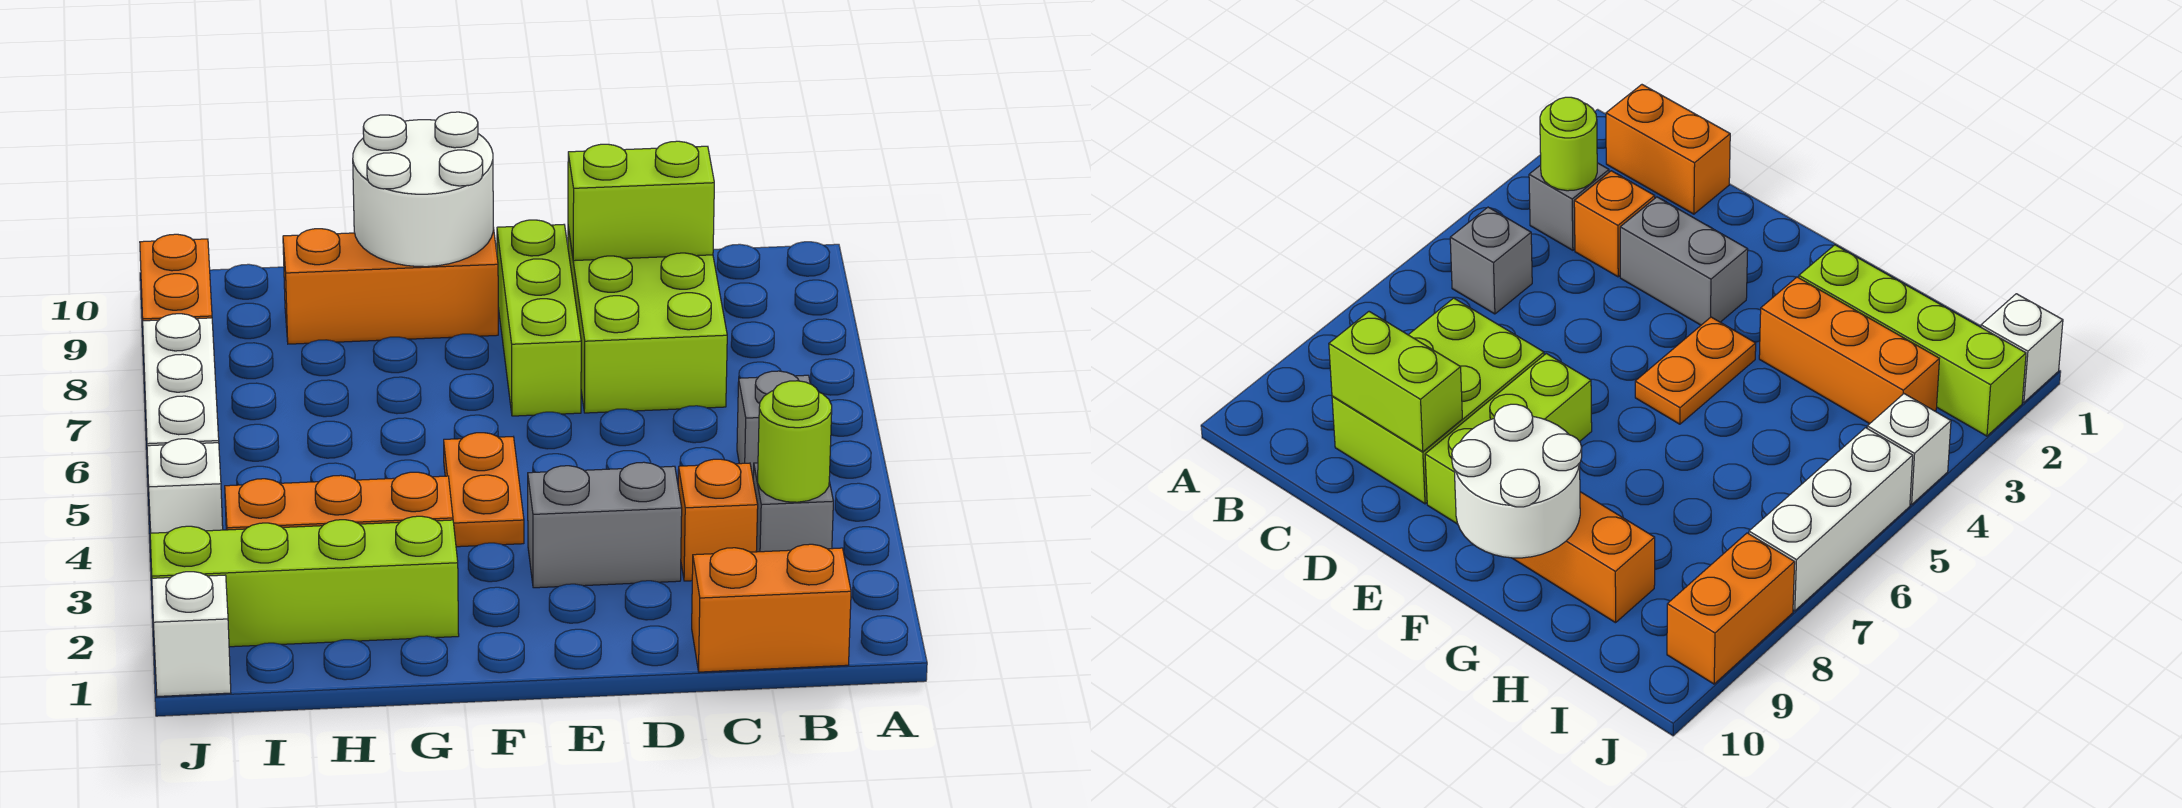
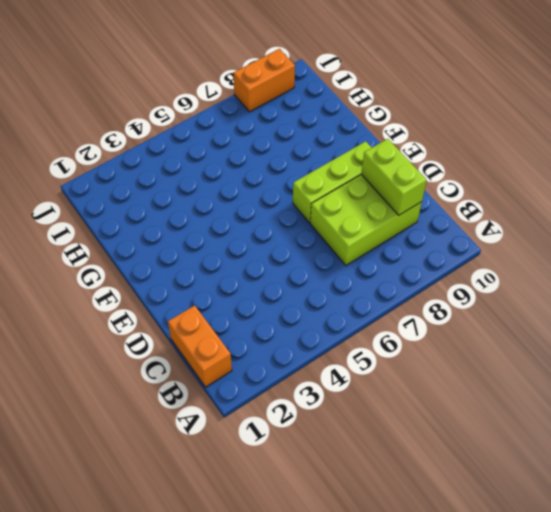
none -> grey 1x1 brick [753,463,833,552]
none -> grey 1x1 brick [737,371,810,476]
none -> orange 1x1 brick [678,459,758,581]

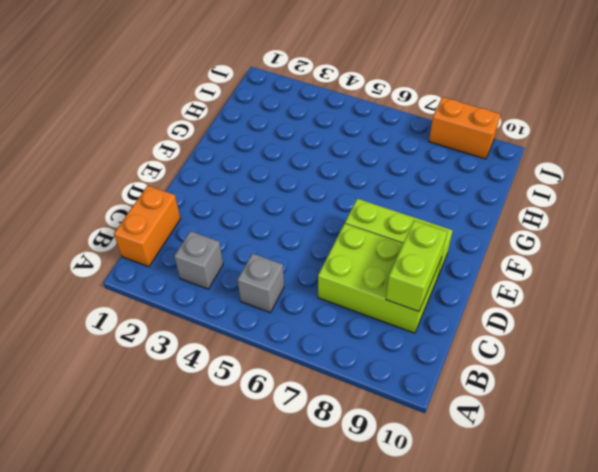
none -> orange 1x1 brick [678,459,758,581]
none -> grey 1x2 brick [528,462,682,588]
none -> orange 1x2 plate [444,433,524,547]

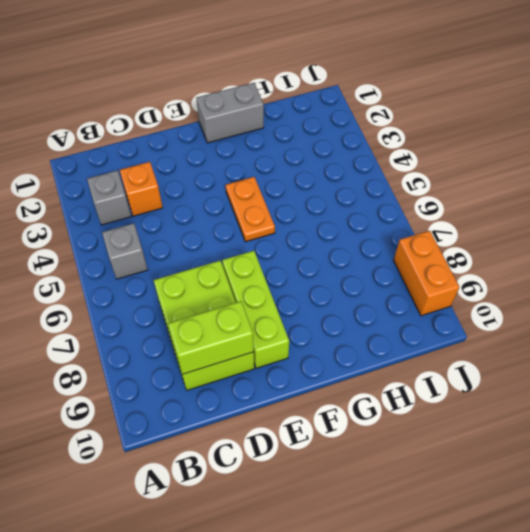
grey 1x2 brick [196,83,264,143] -> grey 1x2 brick moved to [528,462,682,588]
none -> orange 1x2 brick [692,544,851,672]
none -> orange 1x3 brick [283,228,498,344]
none -> lime 1x4 brick [150,516,459,647]

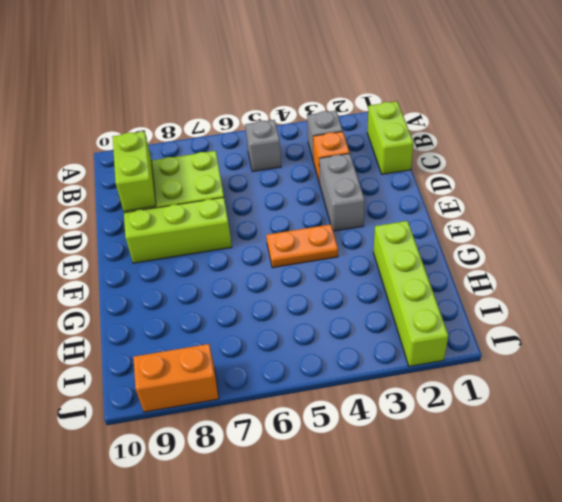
lime 1x2 brick [367,102,414,174] -> orange 1x2 brick [692,544,851,672]
none -> orange 1x3 brick [283,228,498,344]
none -> orange 1x3 brick [225,472,453,530]
none -> white 1x1 brick [152,572,231,696]

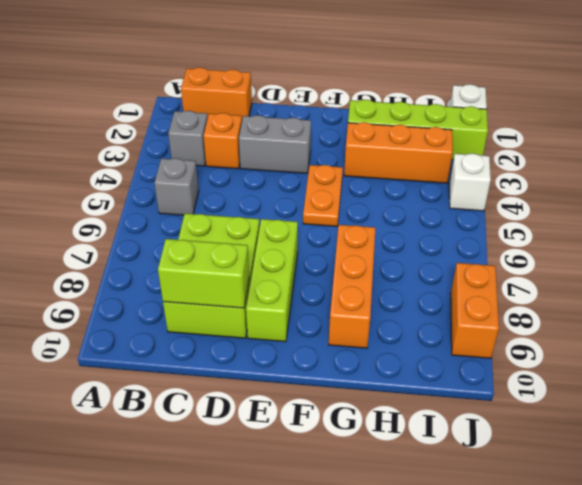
orange 1x3 brick [329,225,376,348] -> orange 1x3 brick turned to [283,228,498,344]
none -> white 1x3 brick [143,314,219,446]
none -> lime 1x1 round brick [758,381,832,502]
none -> white 2x2 round brick [353,112,493,267]

